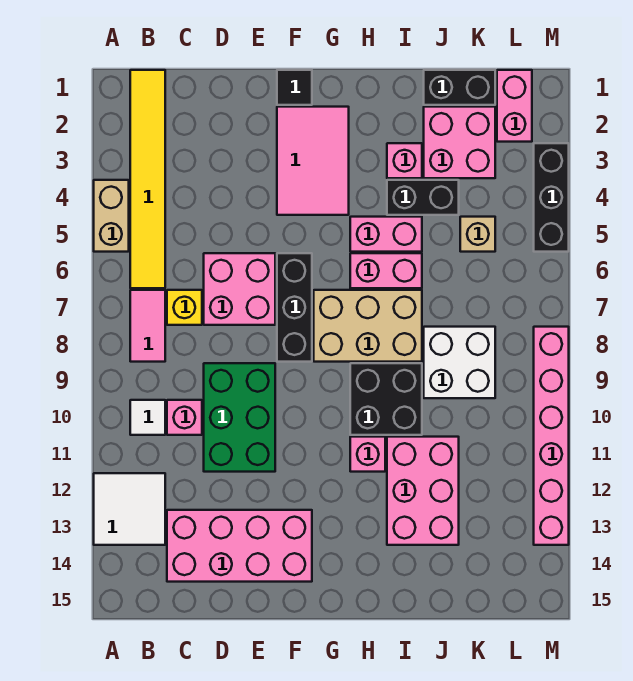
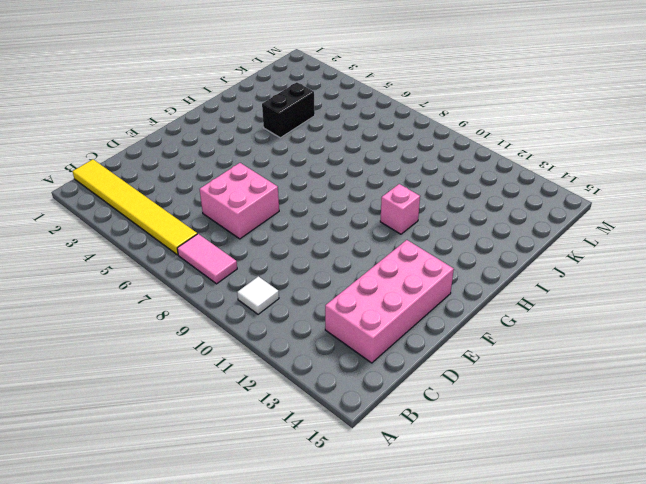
none -> tan 1x2 brick [94,180,129,252]
none -> white 2x2 tile [94,473,165,545]
none -> yellow 1x1 brick [167,290,202,325]

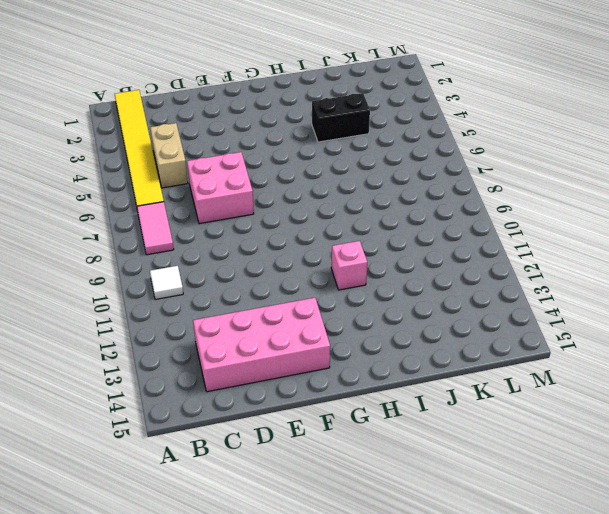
tan 1x2 brick [150,123,188,188] -> tan 1x2 brick moved to [94,180,129,252]
none -> white 2x2 tile [94,473,165,545]
none -> yellow 1x1 brick [167,290,202,325]
none -> pink 1x1 brick [167,400,202,435]

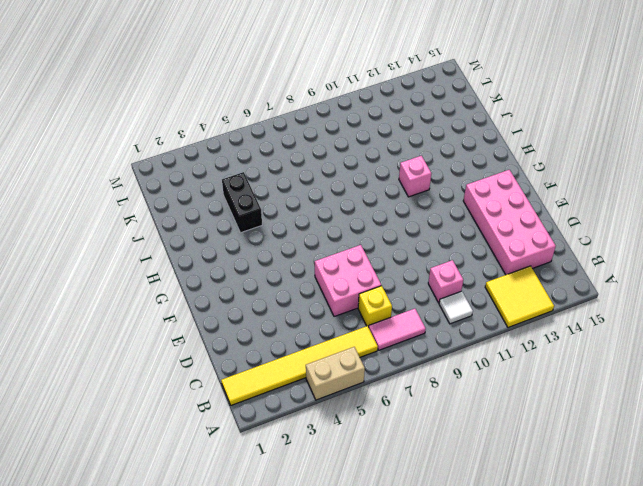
yellow 2x2 tile [485,266,554,327] -> white 2x2 tile [94,473,165,545]
none -> green 2x3 brick [204,363,275,472]
none -> black 1x1 tile [277,70,312,105]
none -> pink 2x3 tile [277,107,349,215]

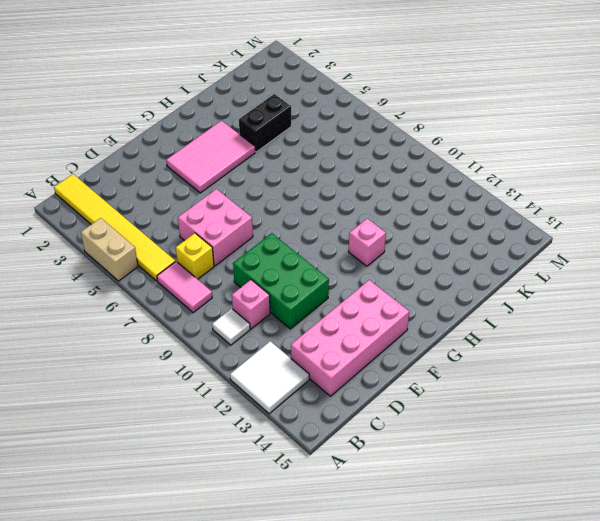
pink 2x3 tile [166,121,255,193] -> pink 2x3 tile turned to [277,107,349,215]
none -> black 1x1 tile [277,70,312,105]
none -> black 1x3 brick [277,253,312,362]
none -> tan 2x3 brick [314,290,422,362]

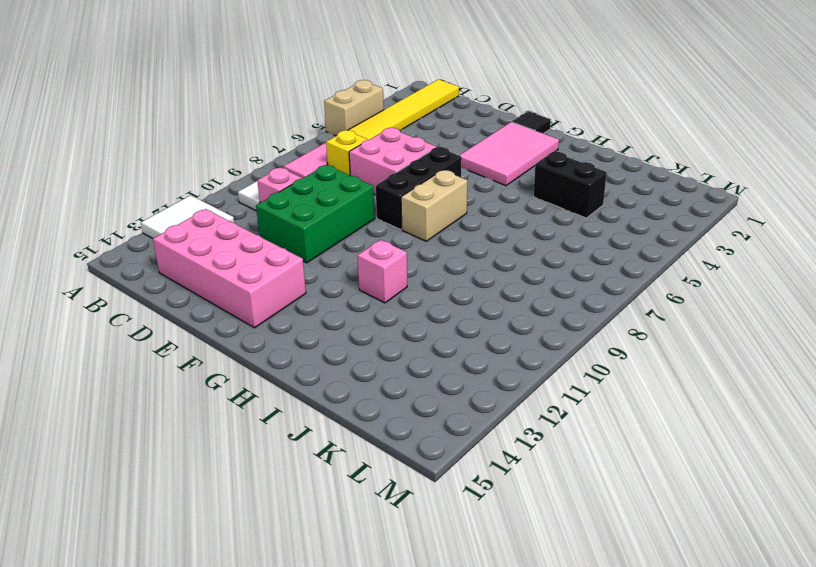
tan 1x2 brick [401,170,467,241] -> tan 2x3 brick [314,290,422,362]
none -> pink 1x2 brick [350,217,422,252]
none -> pink 1x2 brick [350,253,422,288]
none -> black 2x2 brick [350,363,422,435]

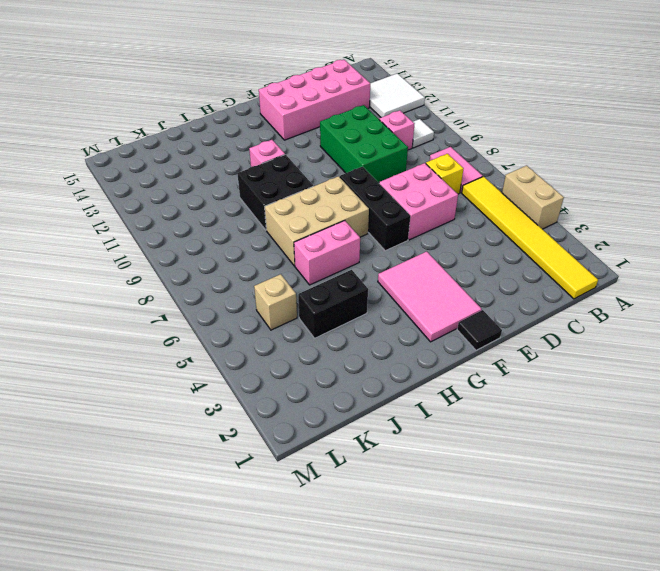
none -> pink 1x2 brick [350,217,422,252]
none -> pink 1x1 brick [387,143,422,178]
none -> pink 2x3 brick [387,437,459,545]

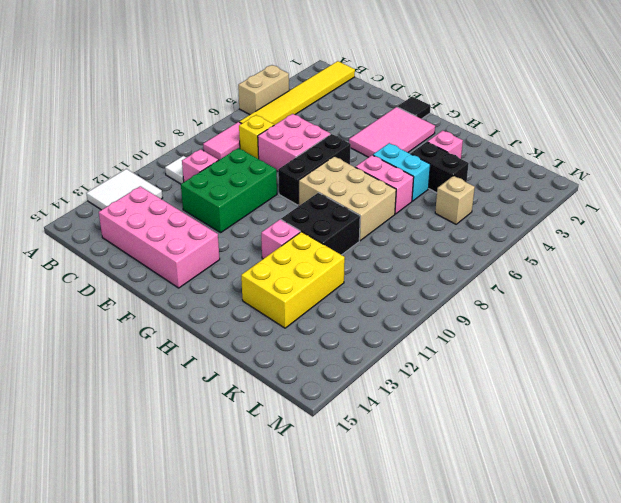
cyan 1x2 brick [373,143,430,201] -> pink 1x2 brick [350,217,422,252]
yellow 2x3 brick [241,232,345,328] -> pink 2x3 brick [387,437,459,545]
none -> black 1x2 brick [424,70,495,105]
none -> pink 2x2 brick [424,107,495,178]
none -> white 2x2 brick [424,327,495,398]

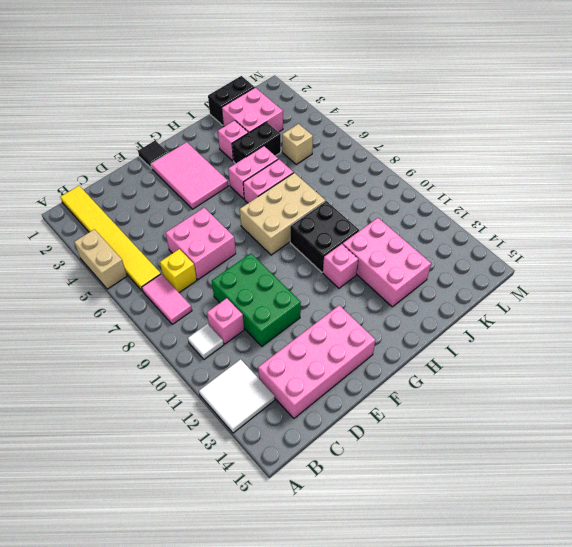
none -> black 1x3 brick [277,253,312,362]
none -> white 2x2 brick [424,327,495,398]
none -> pink 1x2 brick [497,70,532,142]

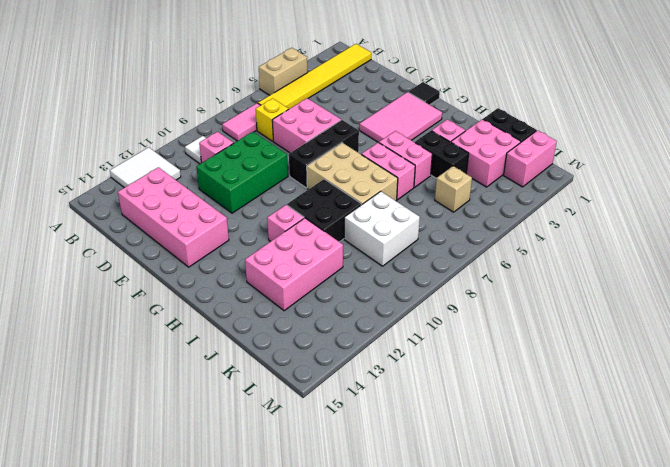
none -> black 1x3 brick [534,143,569,252]
none -> pink 1x6 brick [534,327,569,545]

